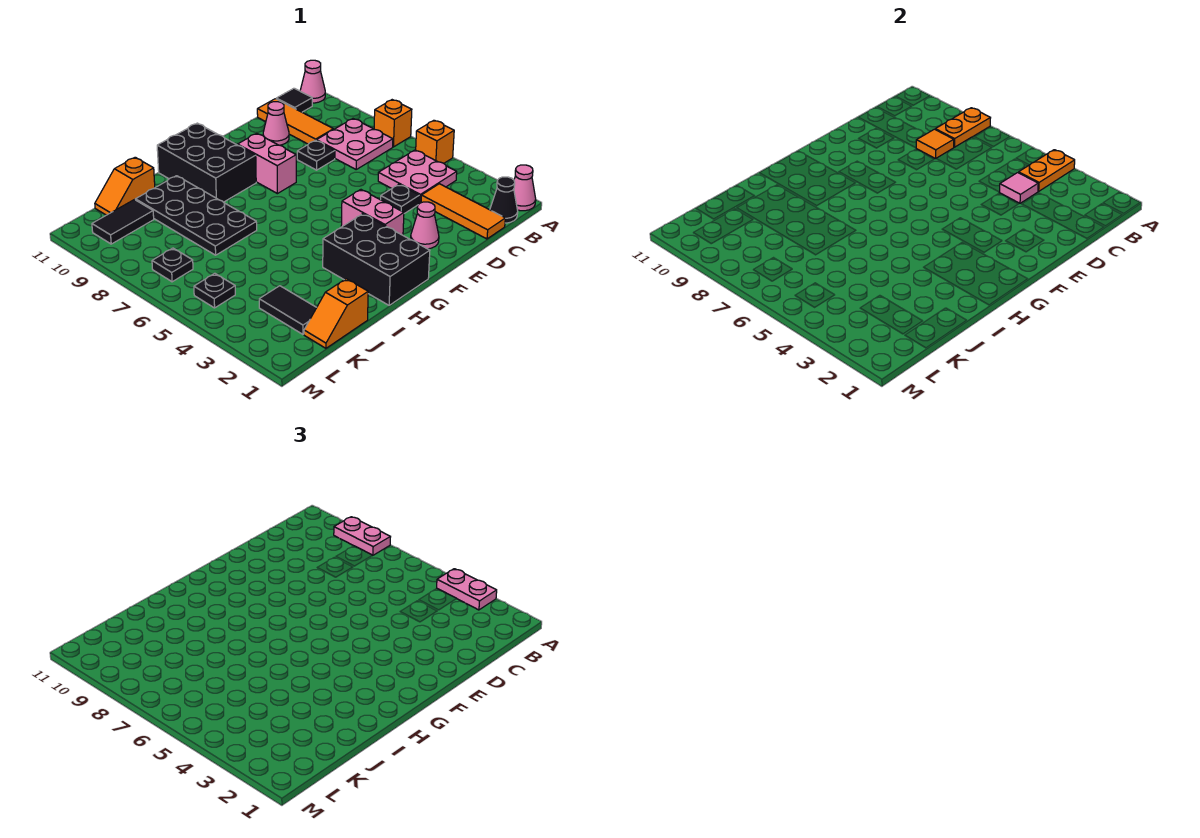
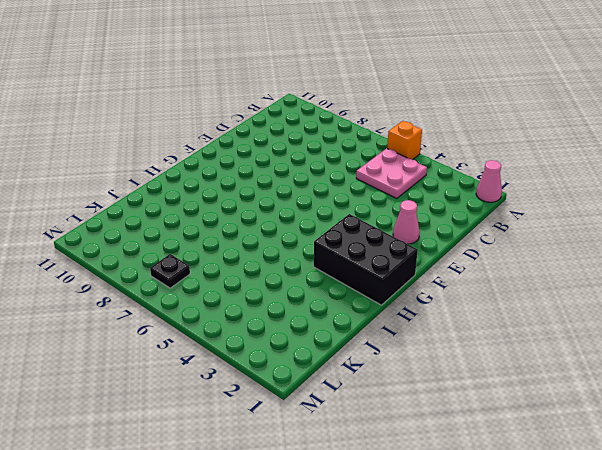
none -> orange 1x1 brick [374,100,412,147]
none -> pink 1x1 cone [300,60,325,103]
none -> black 1x1 cone [490,177,518,223]
none -> pink 2x2 plate [316,119,393,169]

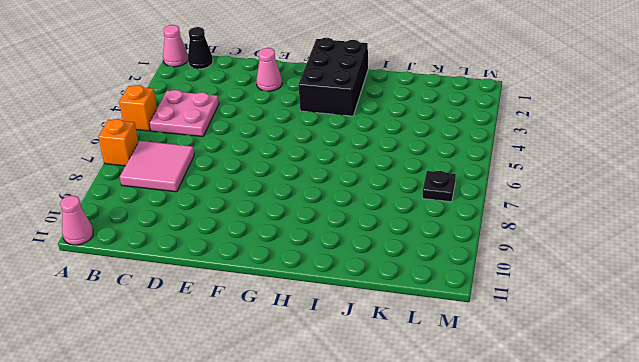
pink 2x2 tile [120,141,194,192] -> pink 2x2 plate [316,119,393,169]
none -> black 1x1 tile [276,88,312,112]
none -> orange 1x3 tile [421,184,505,239]
none -> orange 1x3 tile [257,99,333,144]
none -> black 1x1 plate [381,184,420,214]

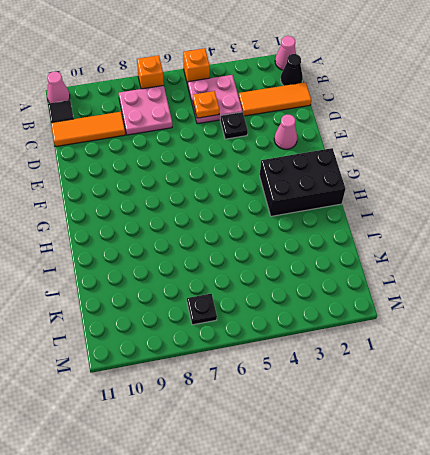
orange 1x1 plate [193,91,219,118] -> none
none -> black 1x1 plate [297,140,335,170]
none -> pink 1x1 cone [263,102,289,145]
none -> pink 1x2 brick [341,190,404,235]
none -> pink 1x2 brick [238,133,296,194]

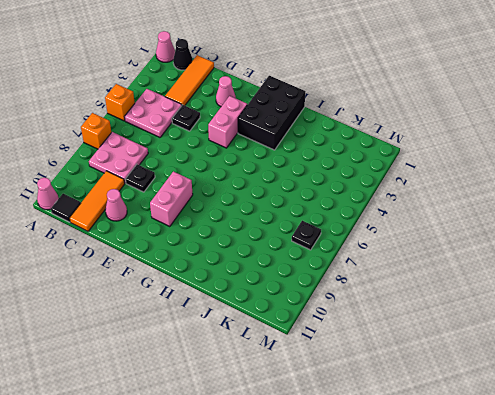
none -> black 2x3 brick [157,123,256,202]
none -> black 2x4 plate [136,176,257,255]
none -> orange 1x2 slope [304,279,368,348]
none -> orange 1x2 slope [95,157,155,215]

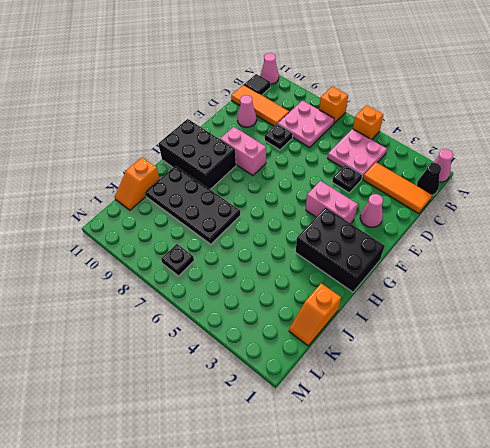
none -> black 1x2 tile [259,286,317,334]
none -> black 1x2 tile [92,200,154,244]
none -> black 1x1 plate [194,273,235,308]
none -> orange 1x2 plate [1019,150,1075,191]

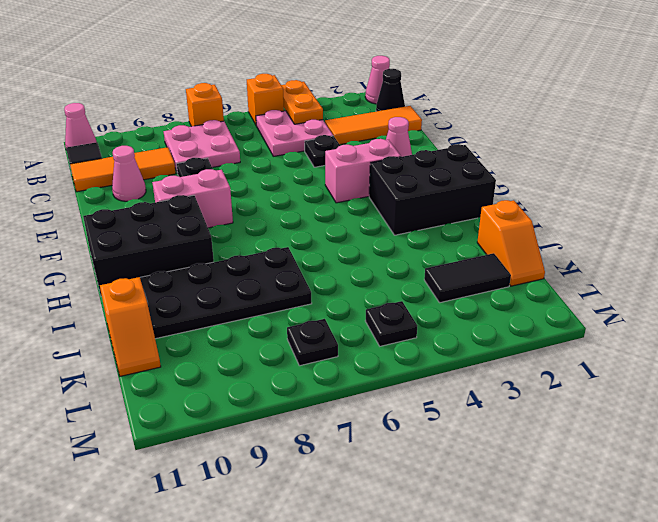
none -> black 1x2 tile [92,200,154,244]
none -> orange 1x2 plate [935,108,990,147]
none -> pink 1x1 tile [999,173,1038,203]
none -> orange 1x1 tile [916,129,954,159]

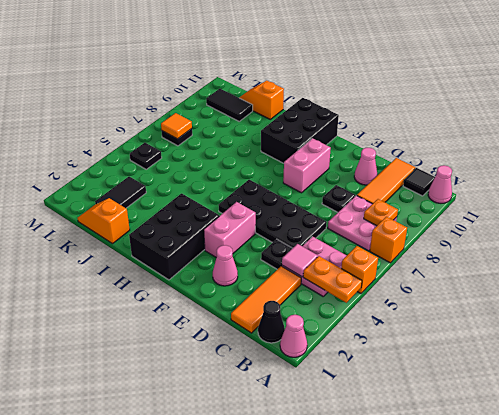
orange 1x1 plate [364,199,398,226] -> orange 1x2 plate [935,108,990,147]
black 2x4 plate [219,180,327,248] -> black 2x4 plate turned to [136,176,257,255]
orange 1x1 tile [161,113,192,139] -> orange 1x1 tile moved to [916,129,954,159]
none -> pink 1x2 plate [437,569,497,610]
none -> pink 1x2 plate [334,517,390,555]

